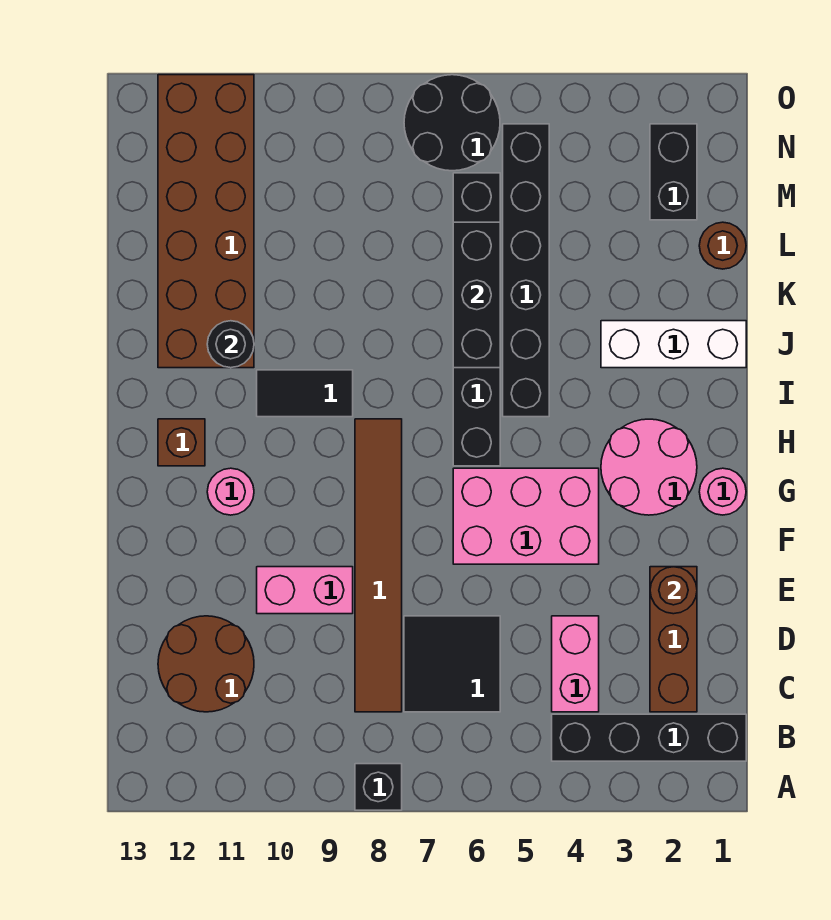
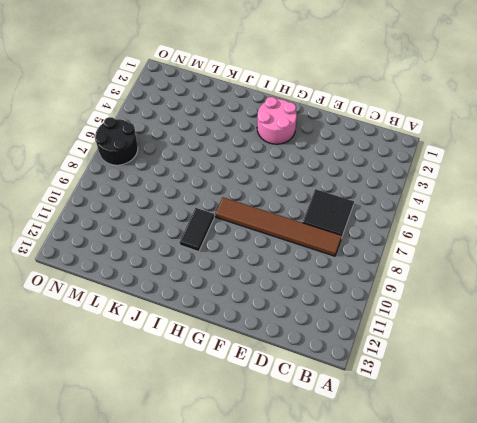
none -> black 1x1 brick [355,764,402,810]
none -> black 1x4 brick [552,714,746,761]
none -> brown 1x3 brick [650,567,697,712]

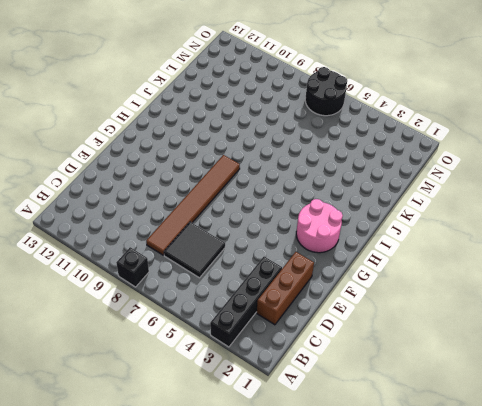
black 1x4 brick [210,257,282,347] -> black 1x4 brick turned to [552,714,746,761]
none -> pink 1x2 brick [552,616,599,712]
none -> brown 2x2 round brick [158,616,254,712]
none -> pink 1x2 brick [257,567,353,614]

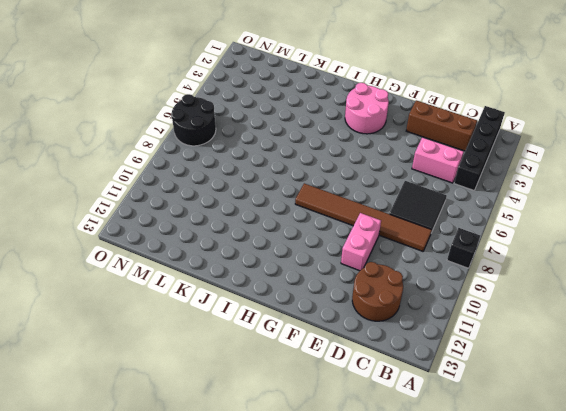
none -> pink 2x3 brick [453,468,599,564]
none -> pink 1x1 round brick [699,468,746,515]
none -> pink 1x1 round brick [207,468,254,515]

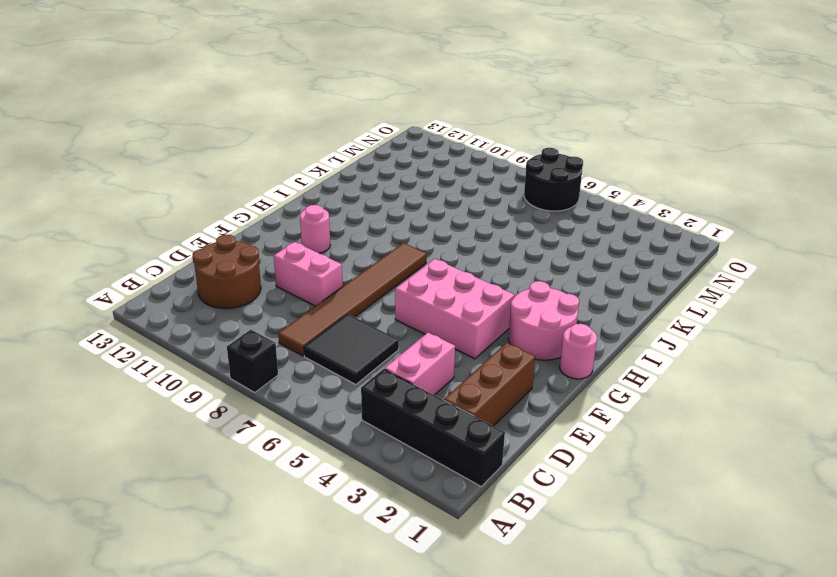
none -> black 1x6 brick [453,173,500,466]
none -> brown 1x1 brick [158,419,205,466]
none -> black 1x6 brick [503,124,549,417]

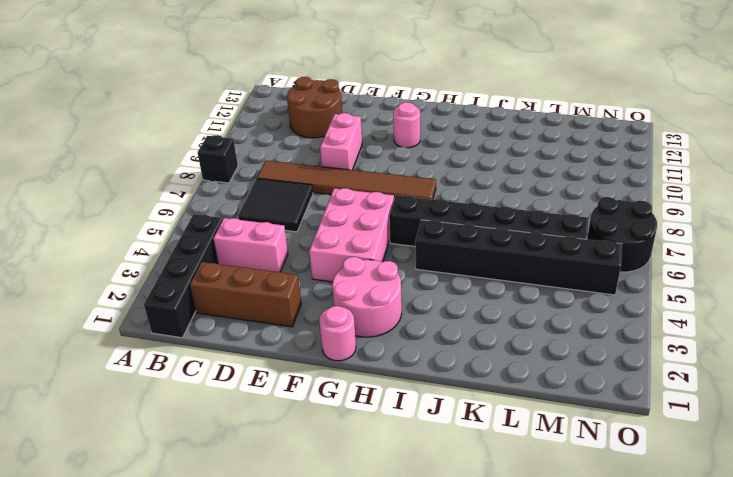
none -> brown 1x1 brick [158,419,205,466]
none -> black 1x2 tile [257,370,353,417]
none -> white 1x3 brick [601,321,746,368]

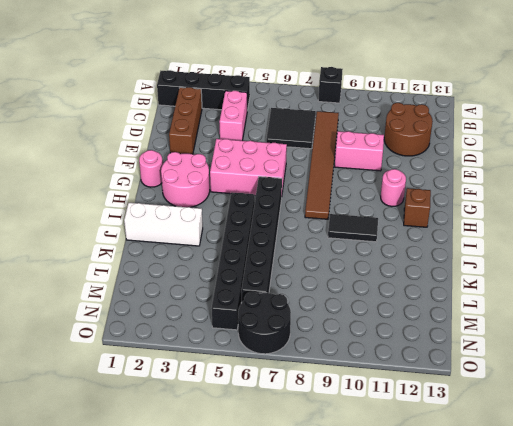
none -> brown 2x6 brick [158,75,254,368]
none -> brown 1x1 round brick [699,222,746,269]
none -> black 1x2 brick [650,124,697,220]

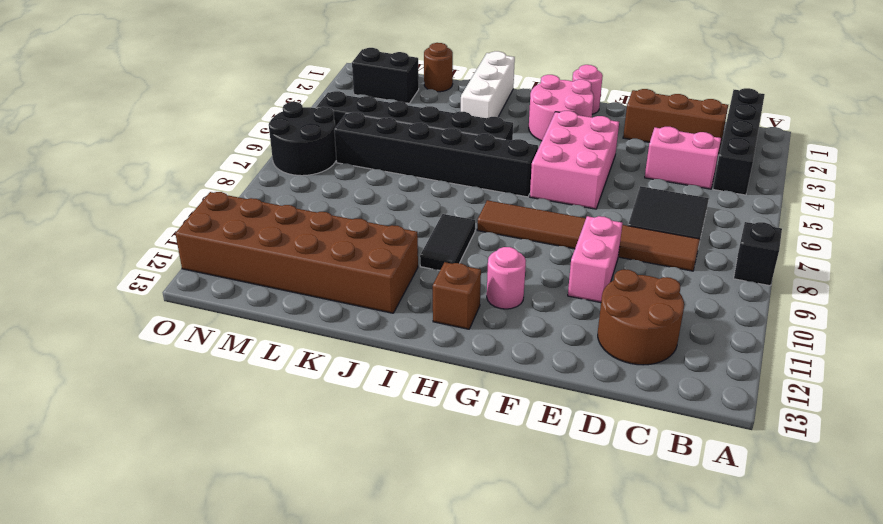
none -> brown 1x1 round brick [650,567,697,614]
none -> black 1x3 brick [453,222,500,368]
none -> black 1x1 round brick [207,321,254,368]

